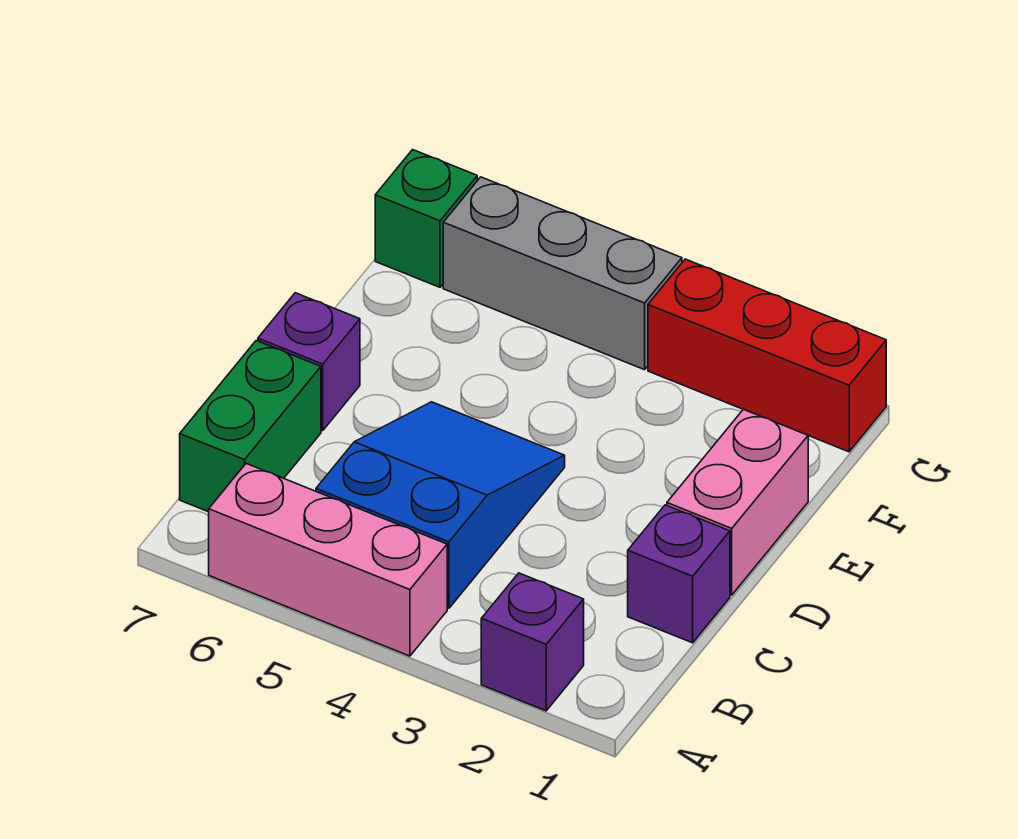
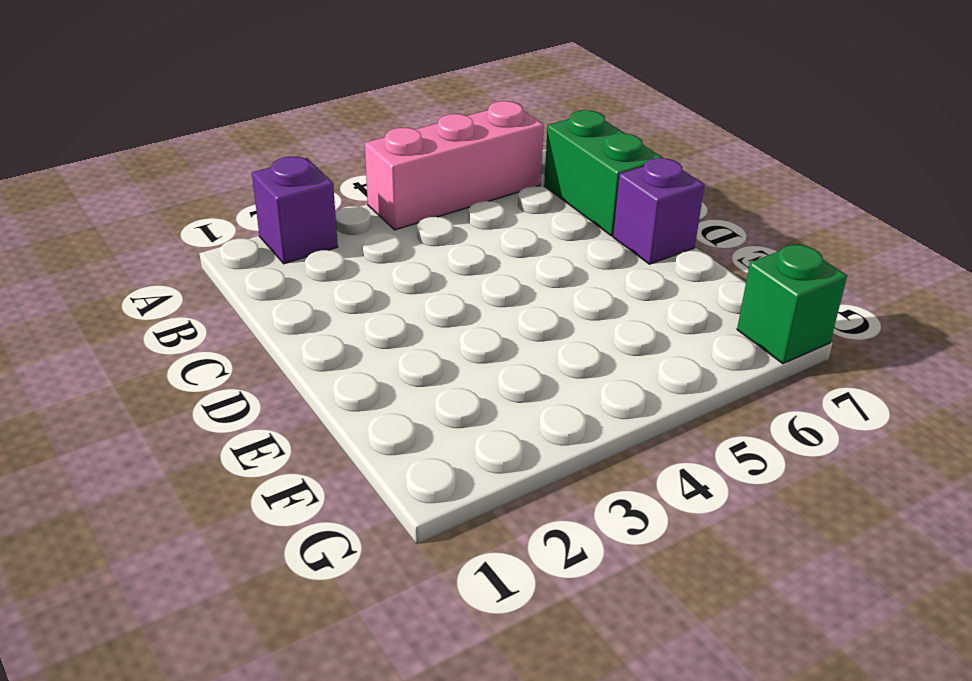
none -> blue 2x3 slope [316,402,565,608]
none -> purple 1x1 brick [628,505,730,643]

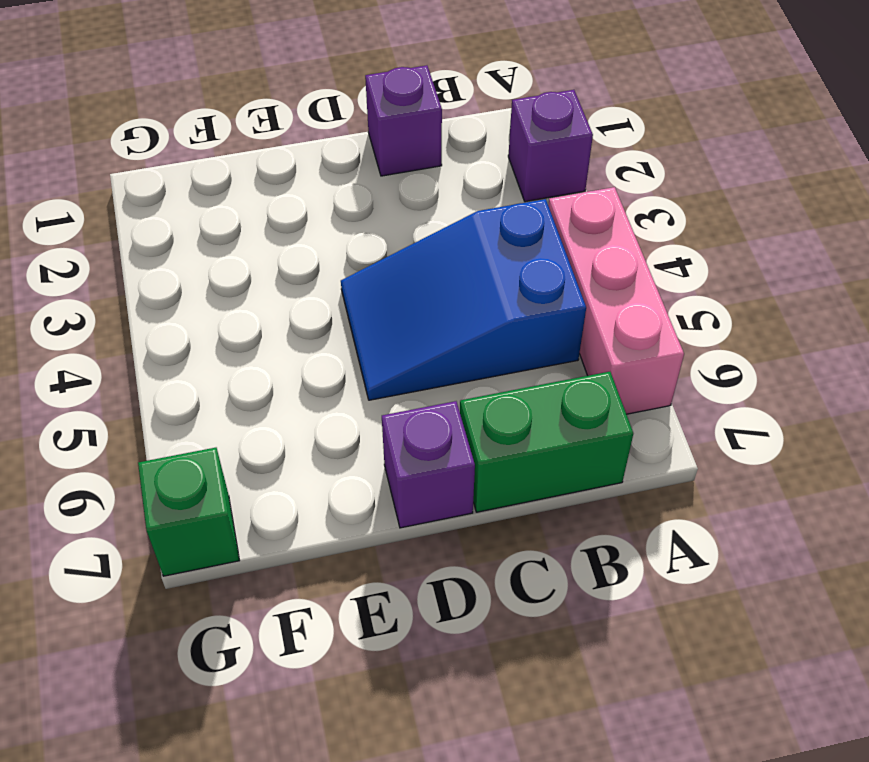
none -> pink 1x2 brick [667,409,808,595]
none -> red 1x3 brick [648,259,886,452]

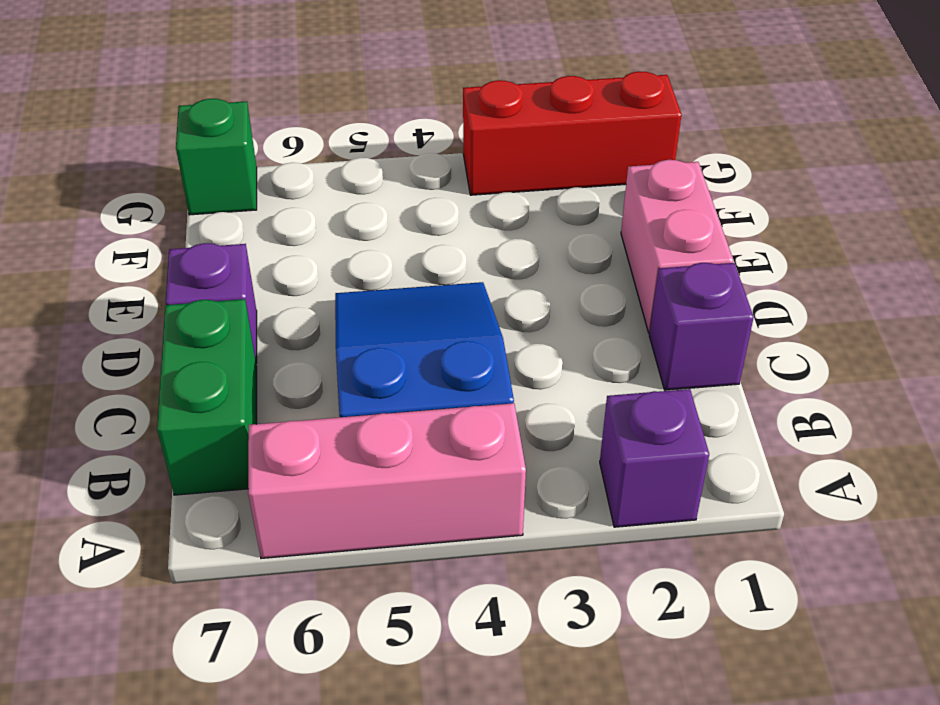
none -> grey 1x3 brick [443,177,682,370]

